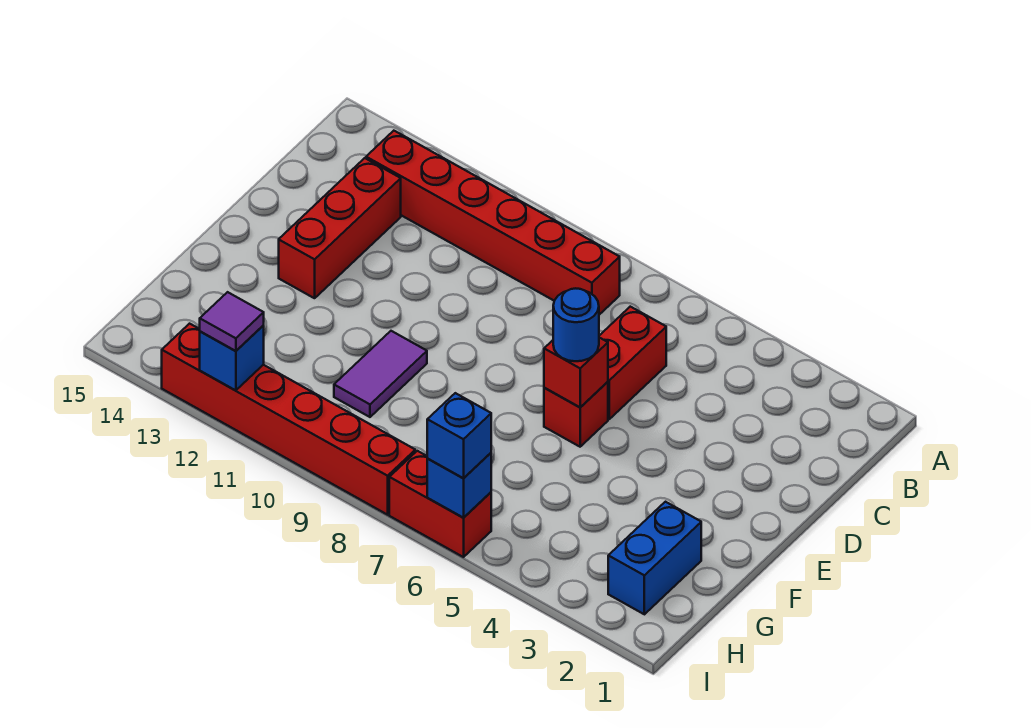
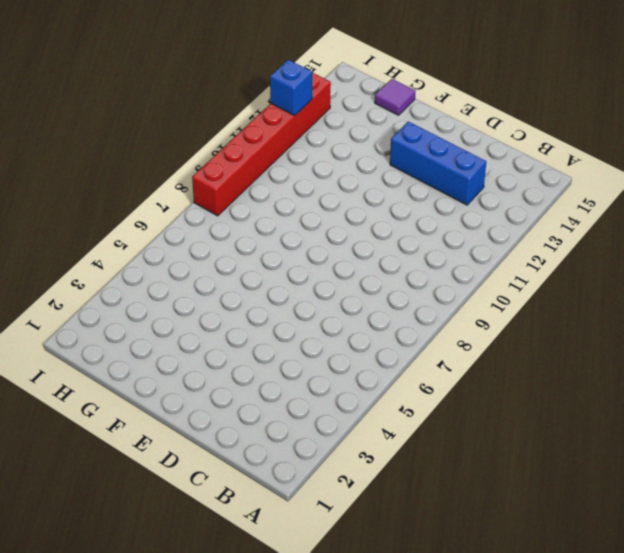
blue 1x3 brick [390,122,486,205] -> red 1x3 brick [279,158,401,298]
purple 1x1 tile [375,79,416,115] -> purple 1x1 tile moved to [200,292,264,351]
none -> red 1x6 brick [366,131,620,315]
none -> red 1x2 brick [599,307,666,419]
none -> red 1x1 brick [544,382,608,447]

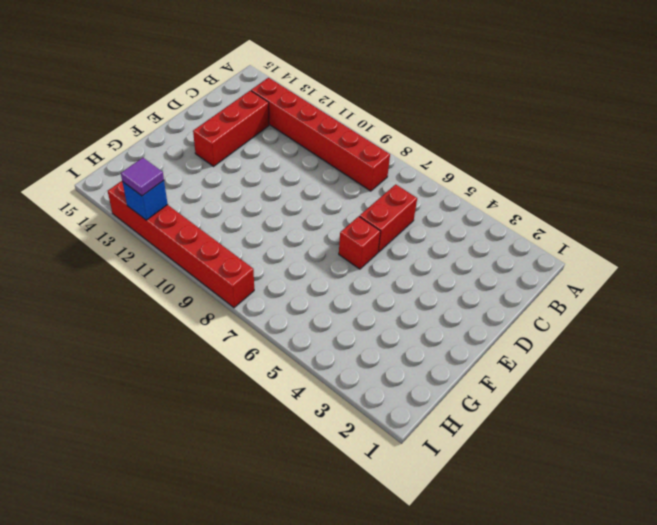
none -> purple 1x2 tile [334,331,427,417]
none -> blue 1x2 brick [608,502,701,614]
none -> red 1x2 brick [389,451,491,557]

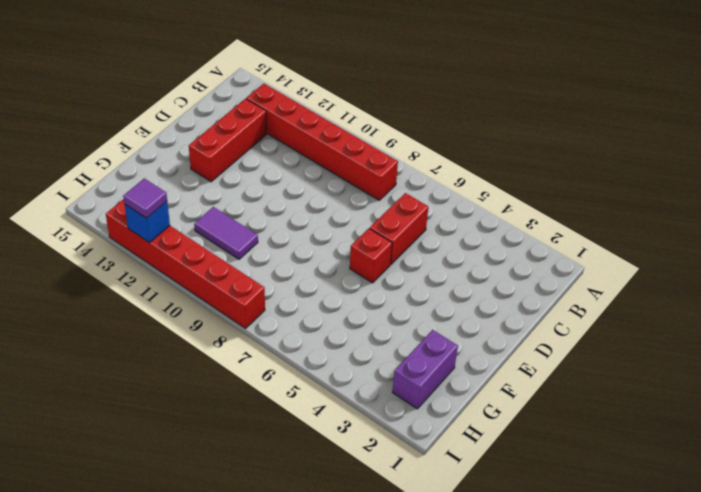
purple 1x2 brick [392,330,458,409] -> blue 1x2 brick [608,502,701,614]
purple 1x2 tile [194,207,258,259] -> purple 1x2 tile turned to [334,331,427,417]
none -> red 1x2 brick [389,451,491,557]
none -> red 1x1 brick [544,338,608,407]
none -> blue 1x1 brick [427,453,491,518]

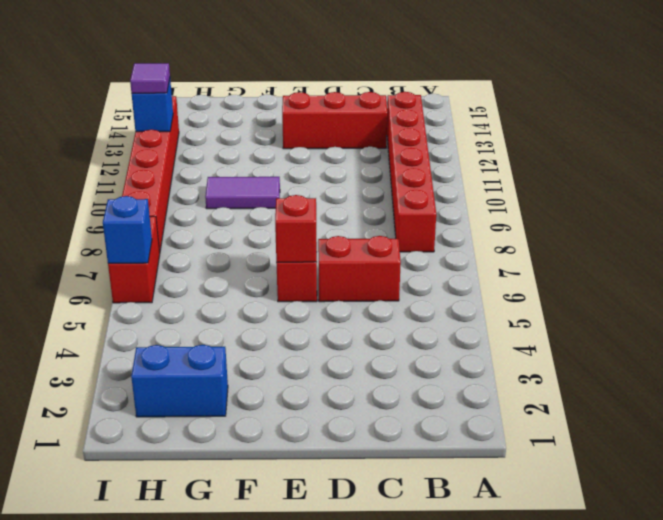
none -> blue 1x1 round brick [553,288,599,361]
none -> blue 1x1 brick [427,393,491,478]

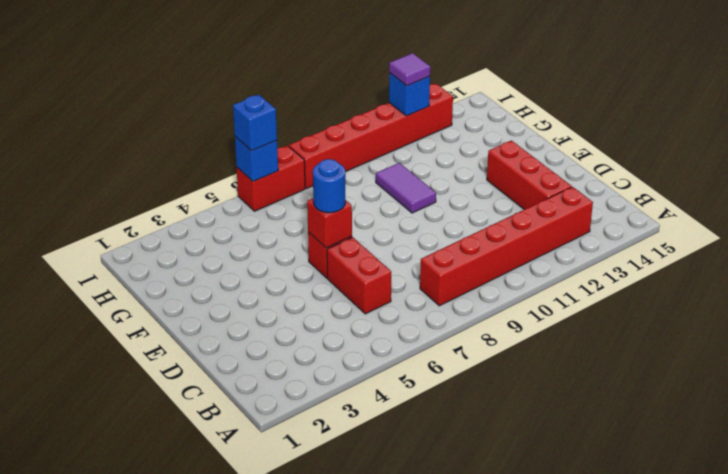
none -> blue 1x2 brick [608,502,701,614]

